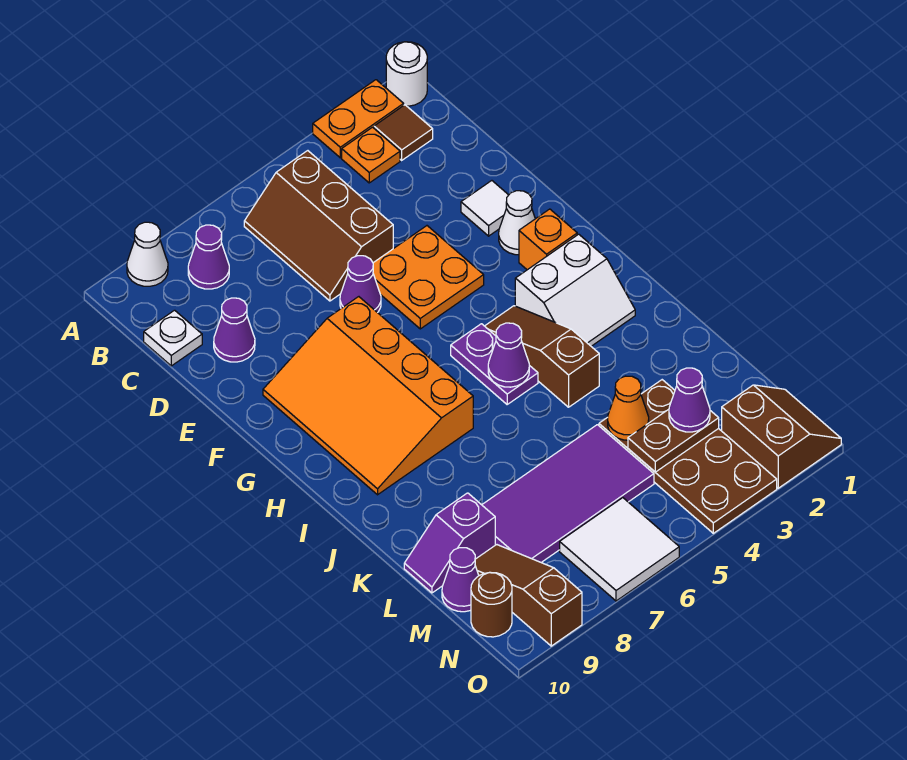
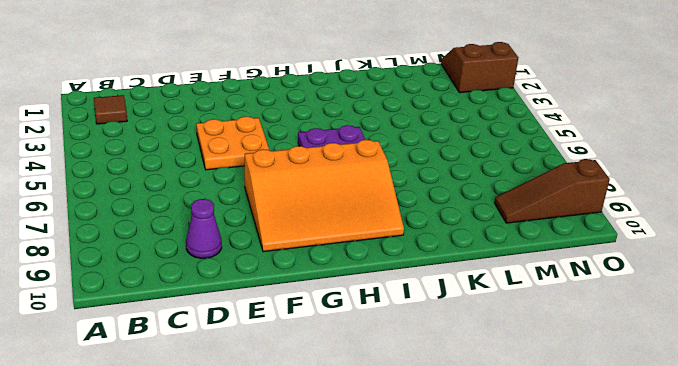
none -> white 1x1 round brick [386,42,427,106]
none -> orange 1x2 plate [313,80,404,158]
none -> white 1x1 cone [127,222,168,286]
none -> orange 1x1 plate [342,127,400,183]

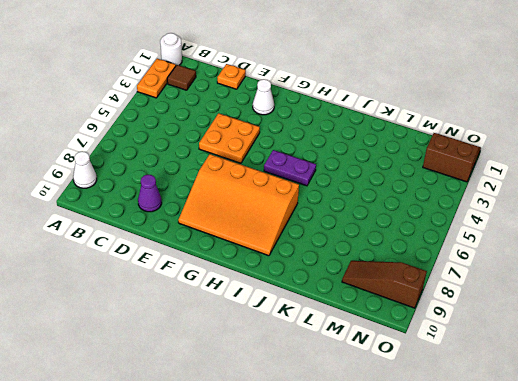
orange 1x1 plate [217,64,246,89] -> orange 1x1 plate moved to [342,127,400,183]
none -> brown 2x3 slope [244,151,393,301]
none -> purple 1x1 cone [188,225,229,289]
none -> white 1x1 plate [144,310,202,366]
none -> white 1x1 tile [461,181,508,236]

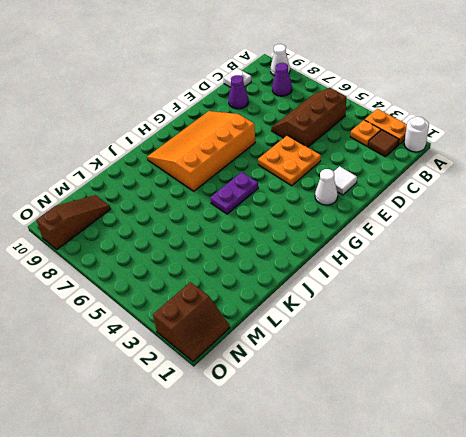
none -> purple 1x1 cone [340,256,381,313]
none -> orange 1x1 brick [519,209,577,270]
none -> white 2x2 slope [515,234,635,346]
none -> brown 1x3 slope [485,306,599,407]

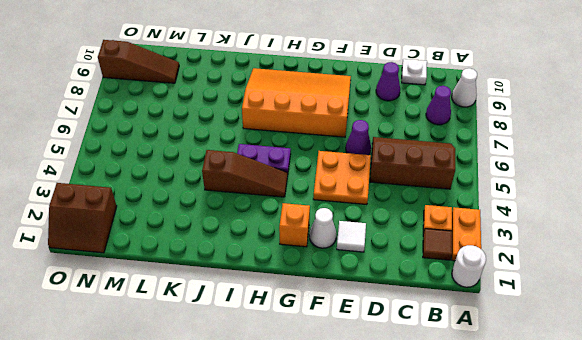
none -> white 2x2 slope [515,234,635,346]
none -> brown 2x4 plate [599,380,777,533]
none -> purple 2x4 tile [482,425,654,563]
none -> purple 1x2 slope [404,493,495,593]

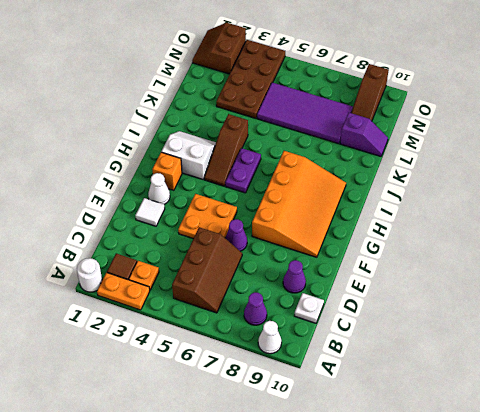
none -> purple 1x1 cone [442,548,479,612]
none -> white 2x2 tile [560,498,679,601]
none -> brown 1x1 round brick [471,573,512,637]
none -> purple 1x1 cone [488,323,529,387]

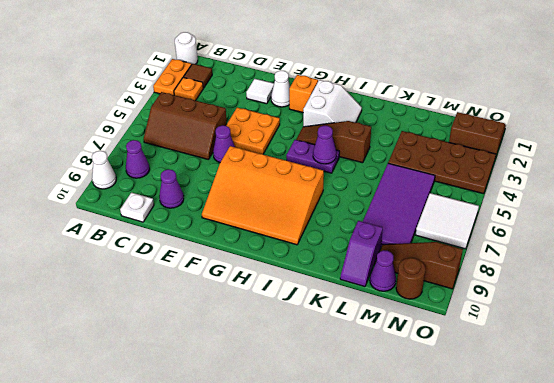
none -> orange 1x1 cone [608,376,649,440]
none -> brown 1x2 plate [628,409,719,472]
none -> purple 1x1 cone [669,368,710,432]

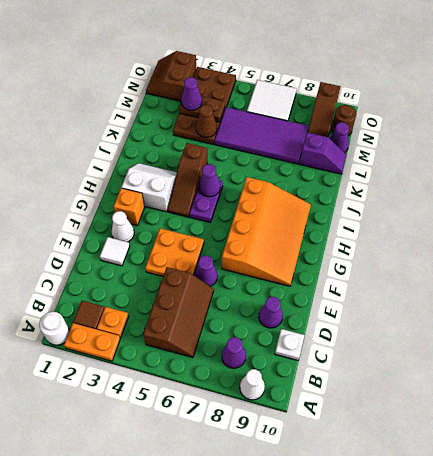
brown 1x1 cone [196,105,217,137] -> orange 1x1 cone [608,376,649,440]

